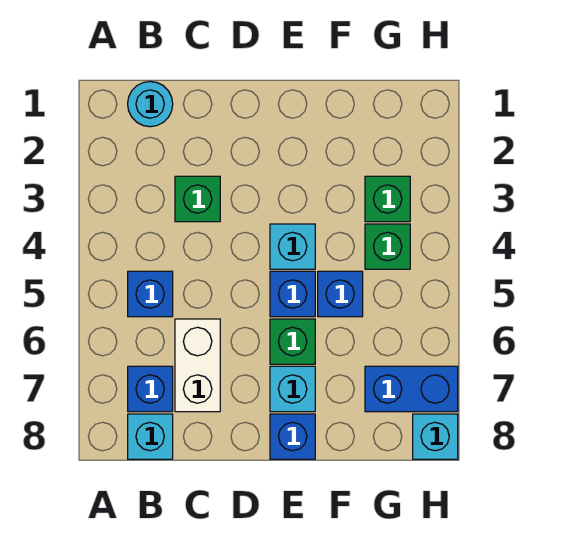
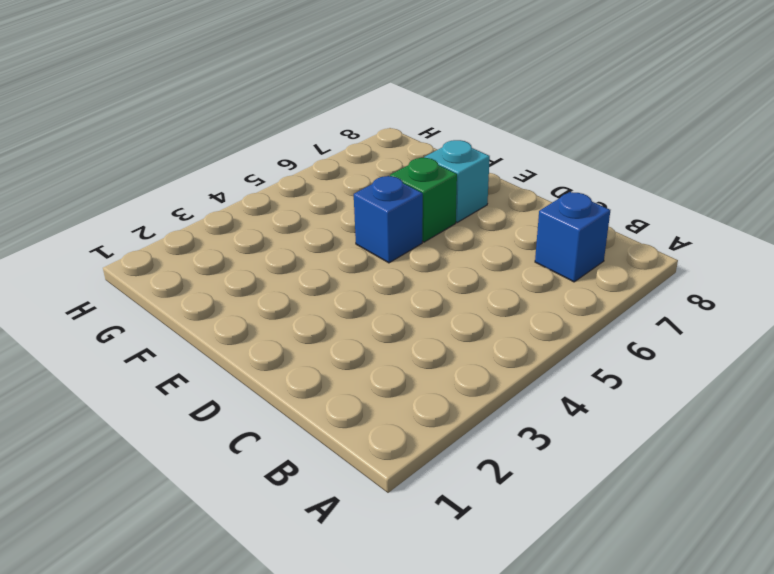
none -> cyan 1x1 round brick [128,82,173,127]
none -> blue 1x1 brick [128,271,173,317]
none -> cyan 1x1 brick [128,414,173,459]

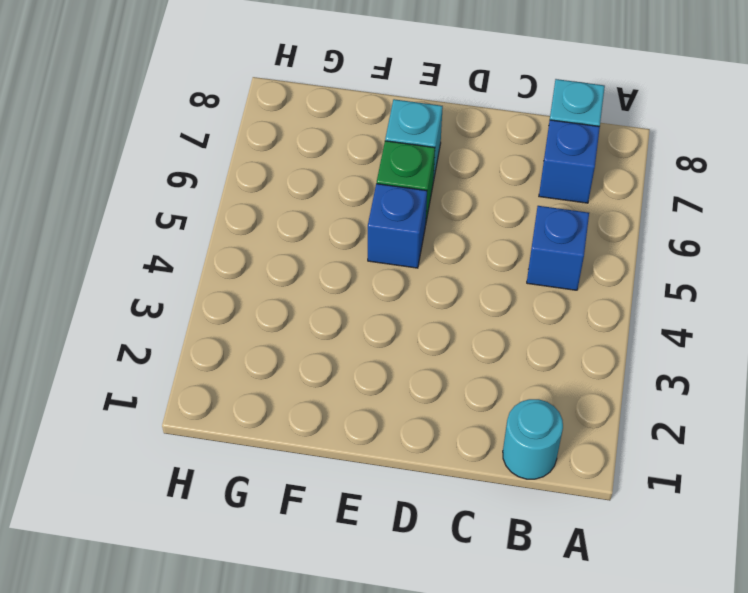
none -> green 1x1 brick [175,176,220,222]
none -> white 1x2 brick [175,319,220,412]
none -> cyan 1x1 brick [270,224,315,269]

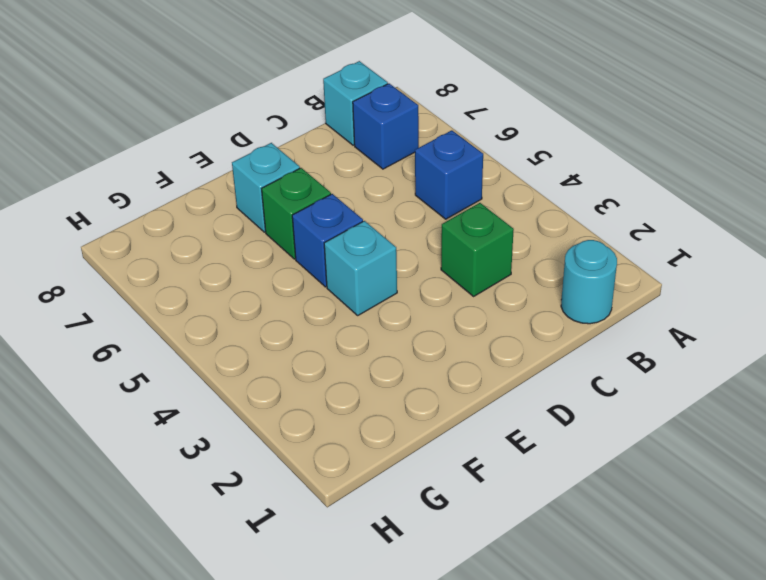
none -> white 1x2 brick [175,319,220,412]
none -> blue 1x1 brick [270,414,315,459]
none -> blue 1x1 brick [318,271,363,317]

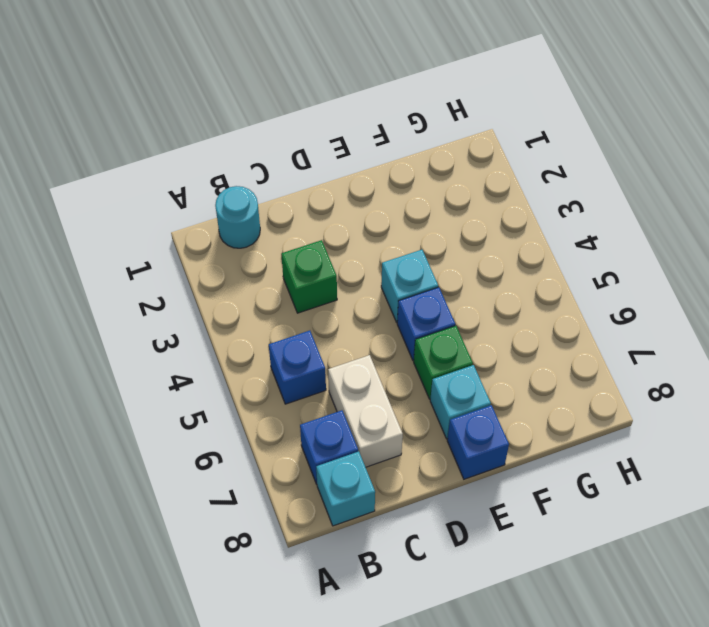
none -> blue 1x1 brick [318,271,363,317]
none -> green 1x1 brick [365,176,410,222]
none -> green 1x1 brick [365,224,410,269]

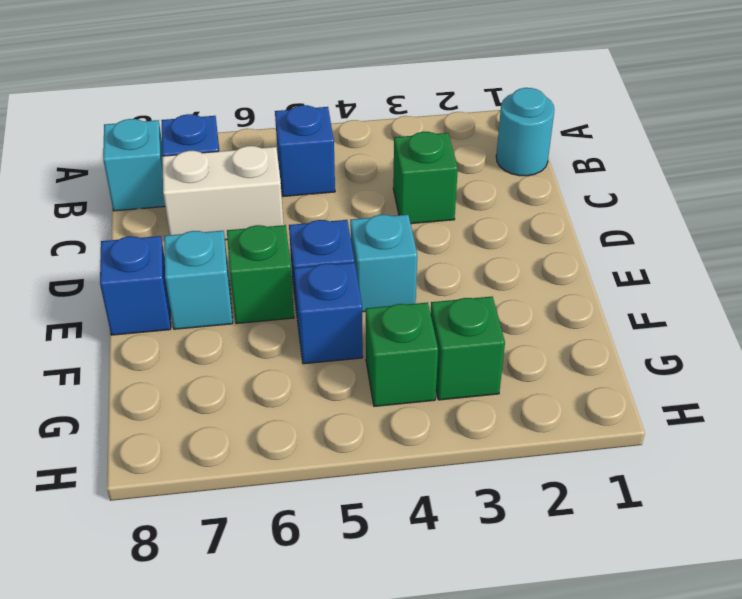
none -> blue 1x2 brick [365,366,458,412]
none -> cyan 1x1 brick [413,414,458,459]

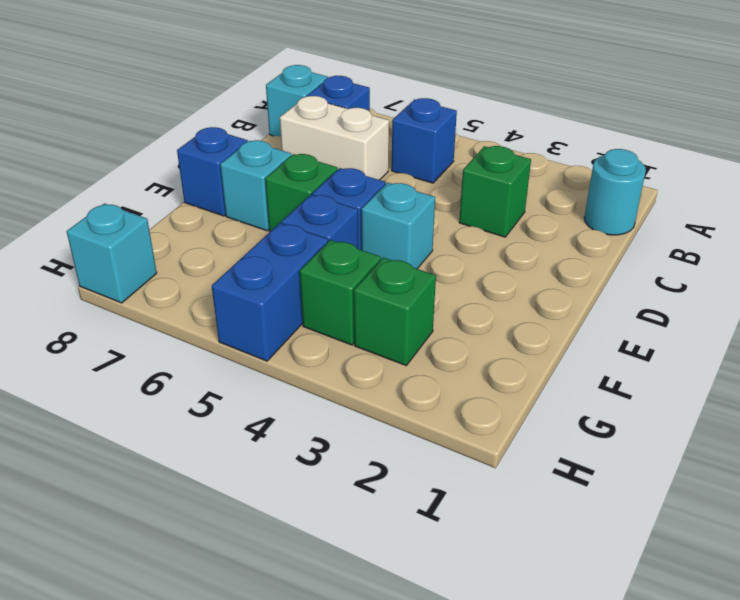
blue 1x2 brick [212,223,328,361] -> blue 1x2 brick moved to [365,366,458,412]

